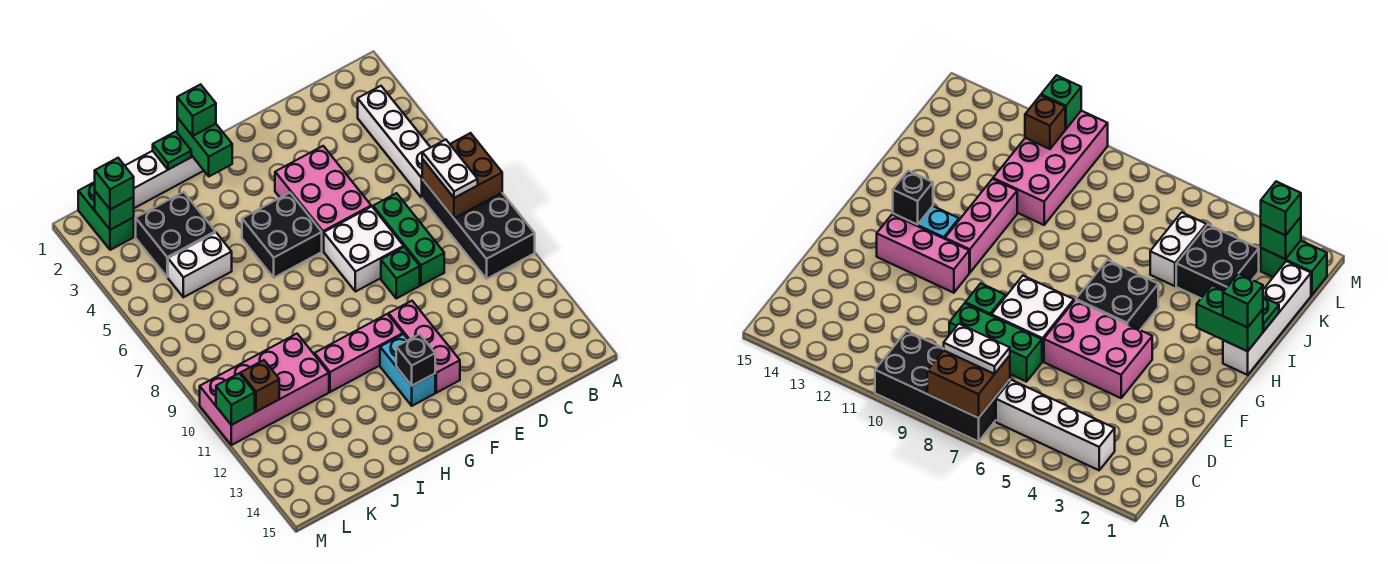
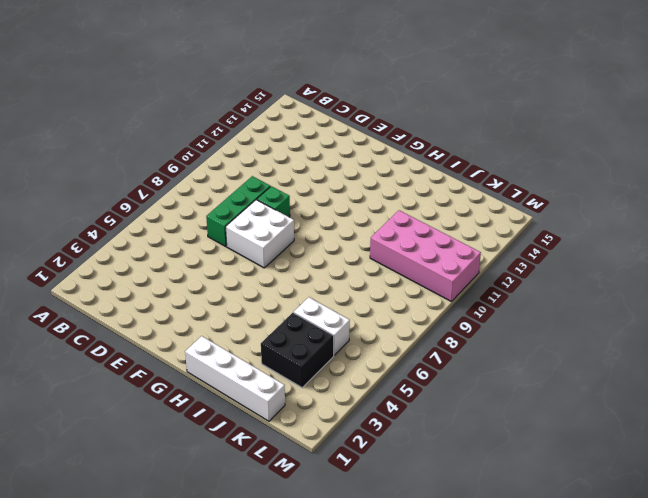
none -> black 2x4 brick [422,179,535,279]
none -> white 1x4 brick [358,86,431,198]
none -> pink 2x3 brick [275,146,371,251]

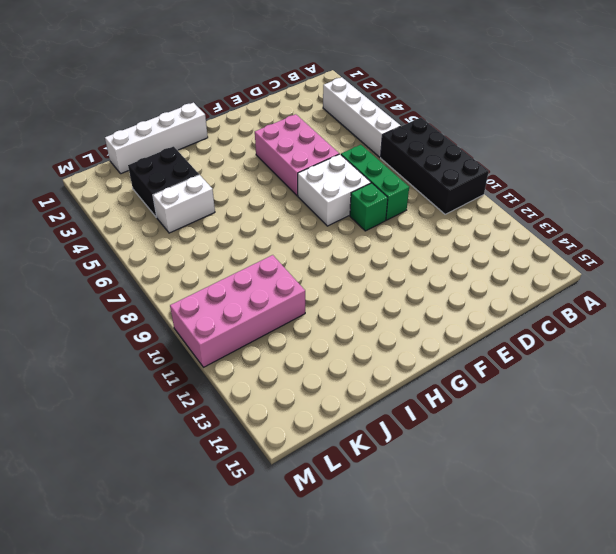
none -> pink 1x3 brick [389,301,460,393]
none -> black 2x2 brick [242,193,322,278]
none -> pink 1x3 brick [315,314,403,392]

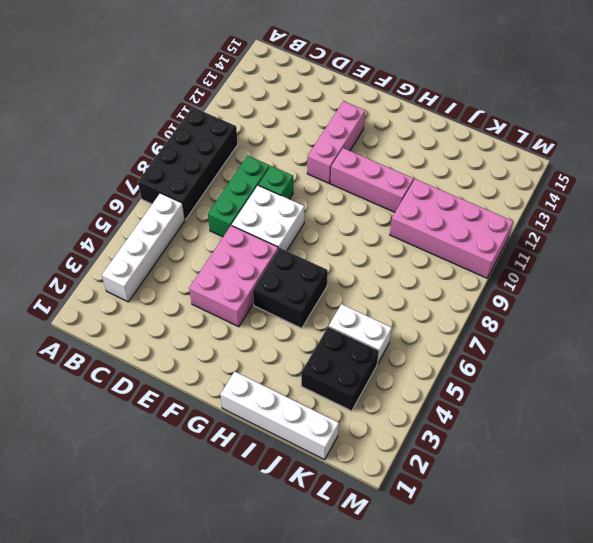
none -> cyan 1x2 brick [380,334,435,406]
none -> green 1x2 brick [78,182,134,250]
none -> brown 2x2 brick [422,133,502,218]

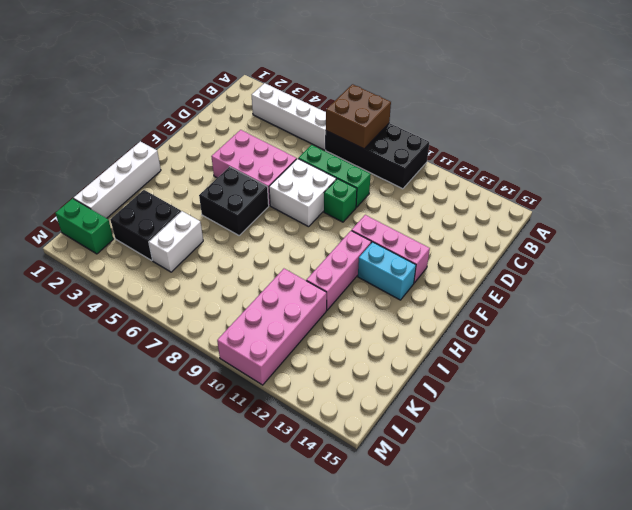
none -> black 1x1 brick [396,334,435,386]
none -> green 1x2 brick [177,118,232,176]
none -> green 1x1 plate [153,132,191,170]

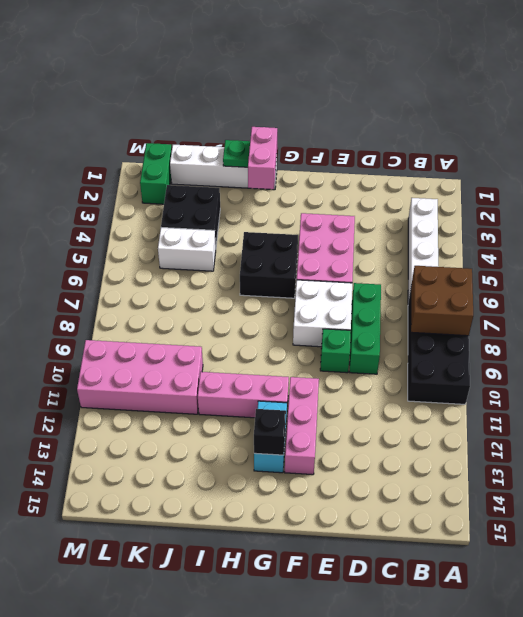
pink 1x2 brick [248,127,277,189] -> green 1x2 brick [177,118,232,176]
none -> green 1x1 brick [95,191,134,230]
none -> brown 1x1 brick [241,360,279,412]
none -> green 1x1 brick [216,373,255,425]

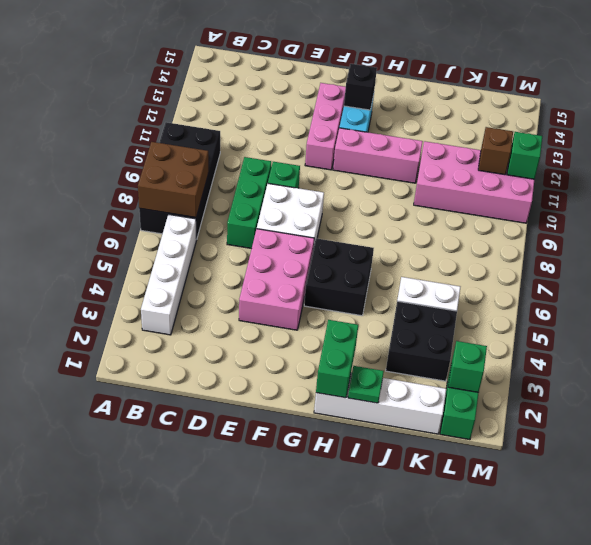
none -> white 1x2 plate [422,140,478,198]
none -> green 1x1 brick [177,84,216,136]
none -> green 1x1 brick [95,158,134,209]

